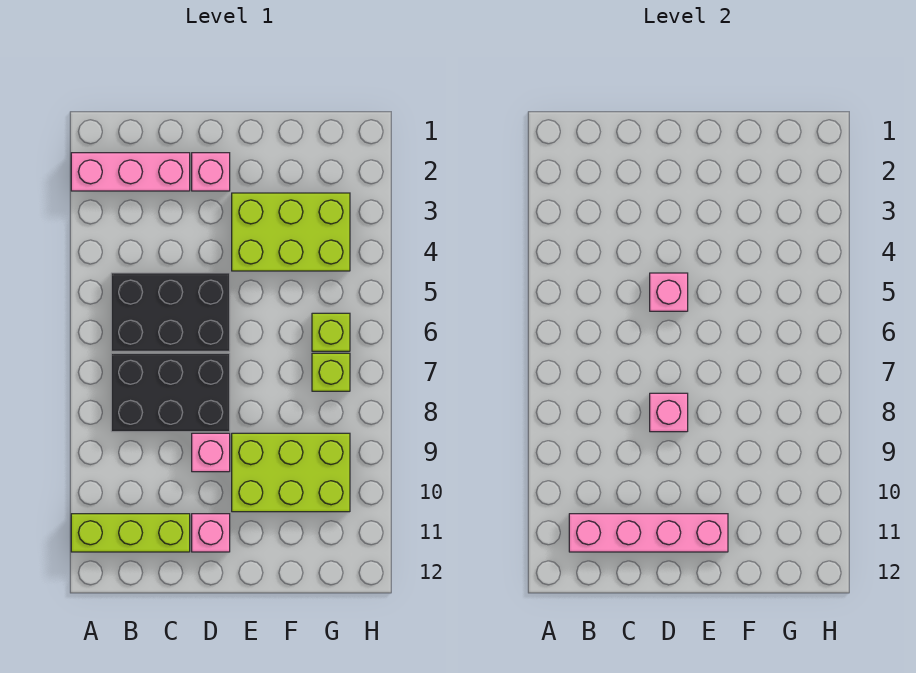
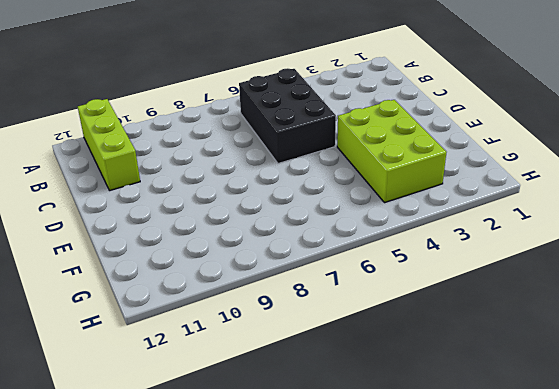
none -> pink 1x3 brick [71,153,190,191]
none -> black 2x3 brick [111,353,230,432]
none -> pink 1x1 brick [192,153,230,191]

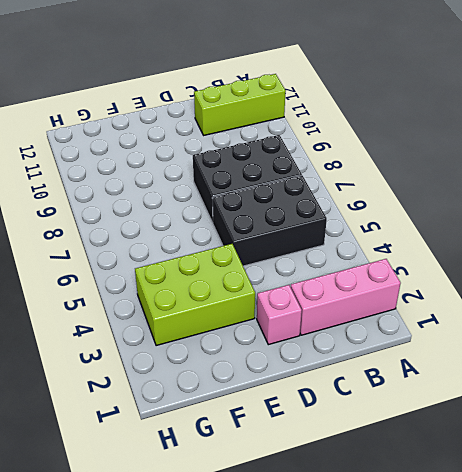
none -> pink 1x1 brick [192,433,230,472]
none -> pink 1x1 brick [192,514,230,552]
none -> lime 2x3 brick [232,433,350,512]

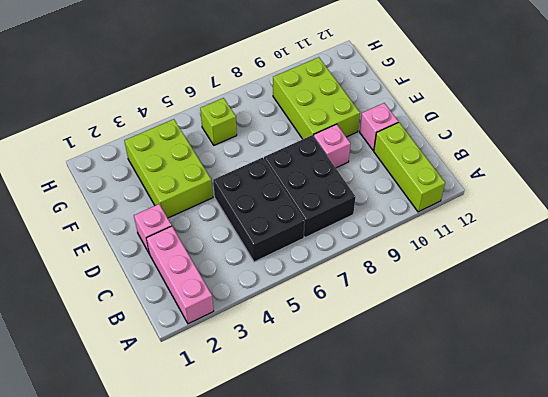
none -> lime 1x1 brick [312,353,350,391]
none -> pink 1x4 brick [569,514,728,552]
none -> pink 1x1 brick [650,273,688,311]

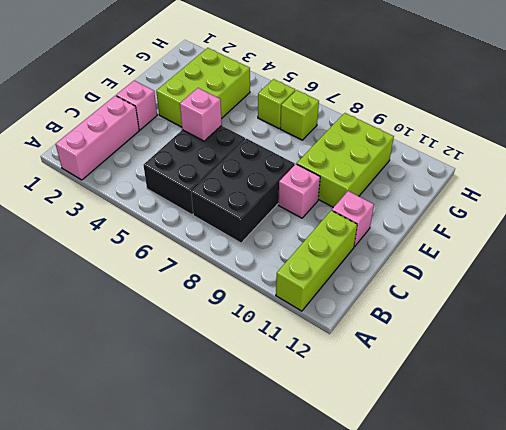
none -> pink 1x4 brick [569,514,728,552]
none -> pink 1x1 brick [650,393,688,432]

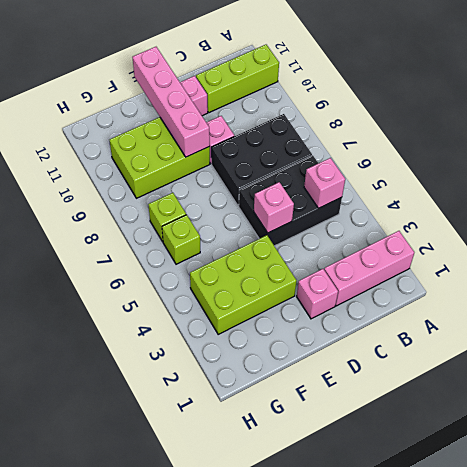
pink 1x1 brick [304,158,345,208] -> pink 1x1 brick moved to [650,393,688,432]
pink 1x4 brick [132,47,210,157] -> pink 1x4 brick turned to [569,514,728,552]

